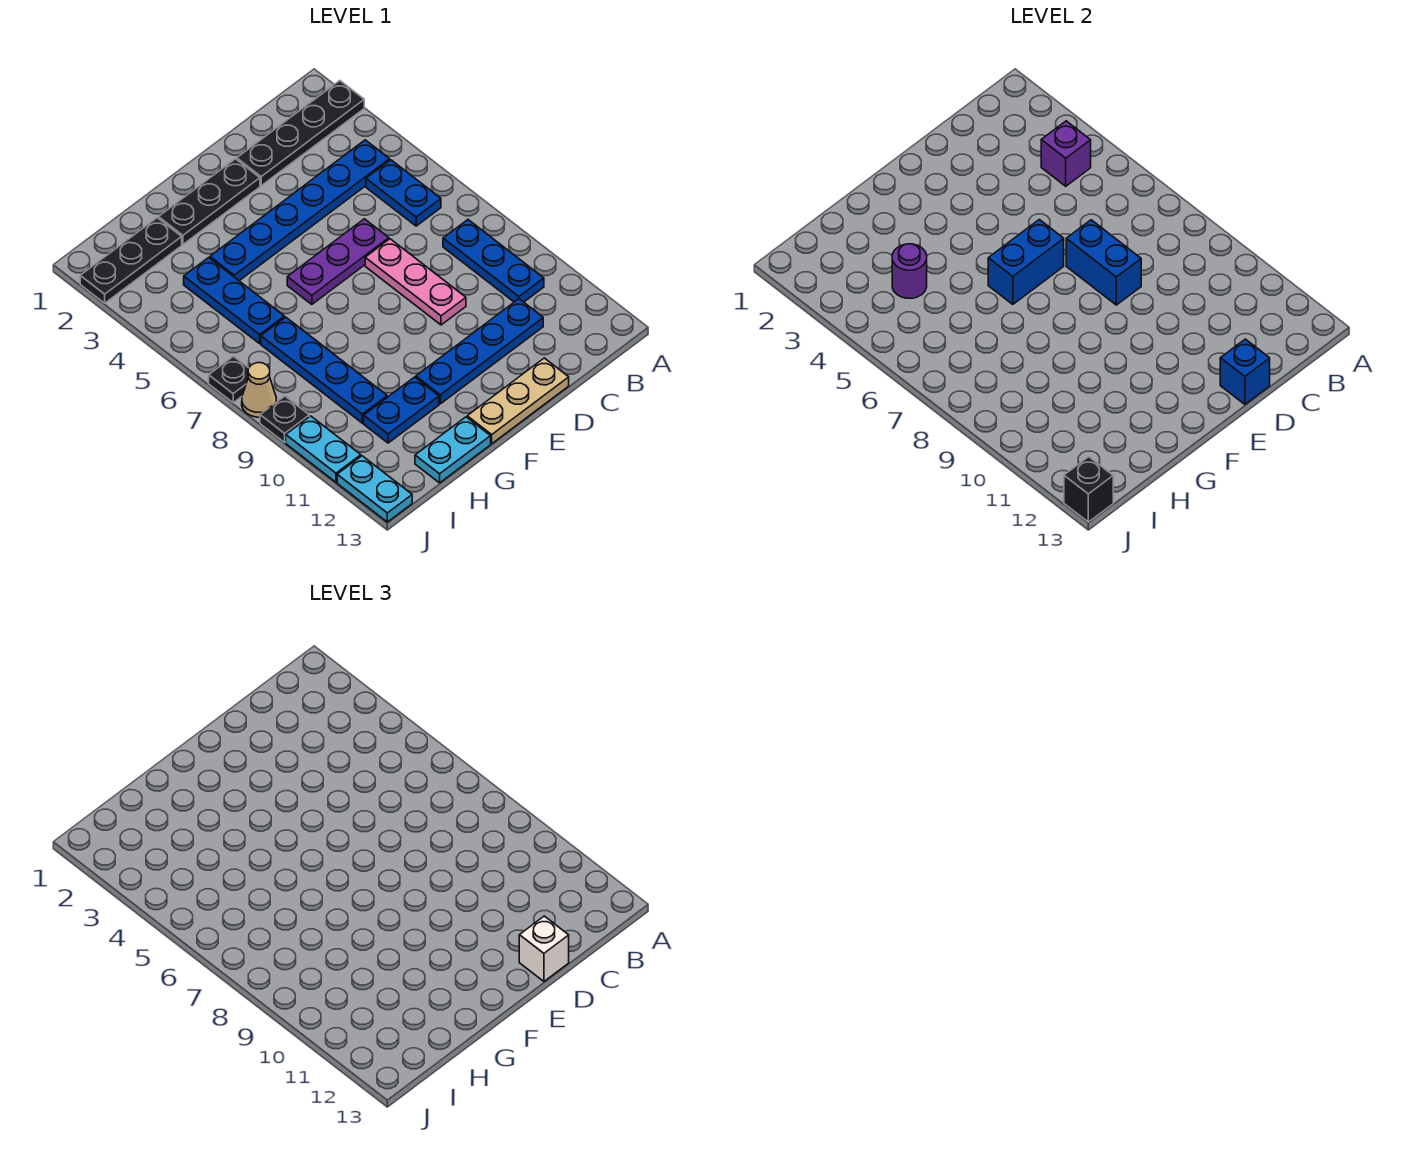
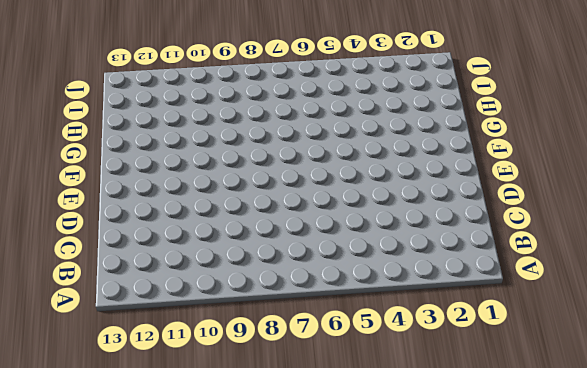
none -> black 1x4 plate [237,81,364,186]
none -> blue 1x6 plate [210,140,390,281]
none -> blue 1x2 plate [366,160,441,226]

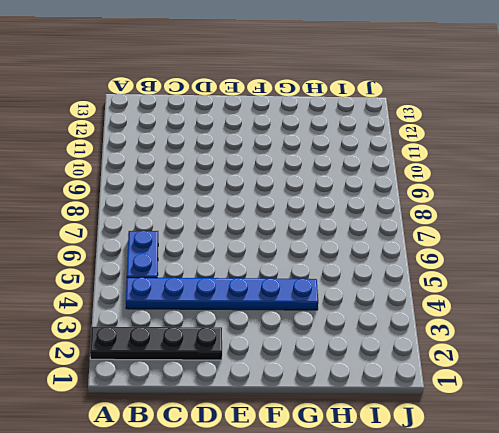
none -> blue 1x3 plate [443,220,544,302]
none -> blue 1x4 plate [416,299,543,404]
none -> purple 1x3 plate [287,219,389,304]

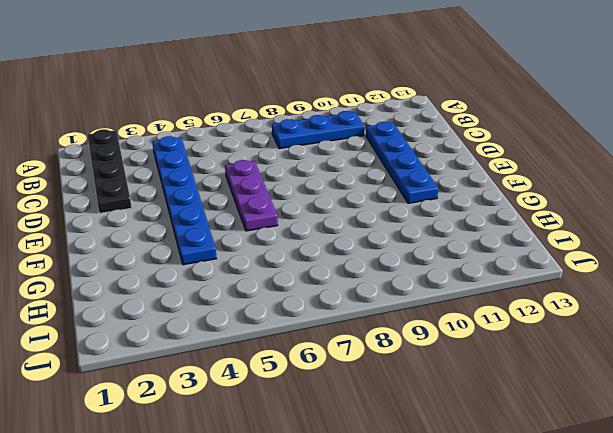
none -> blue 1x2 plate [366,160,441,226]
none -> pink 1x3 plate [365,239,466,325]
none -> tan 1x3 plate [467,358,569,444]

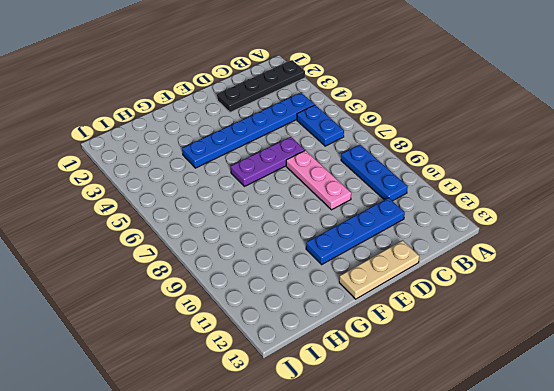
none -> black 1x3 plate [158,159,260,244]
none -> blue 1x2 plate [364,377,439,443]
none -> cyan 1x2 plate [415,417,491,483]

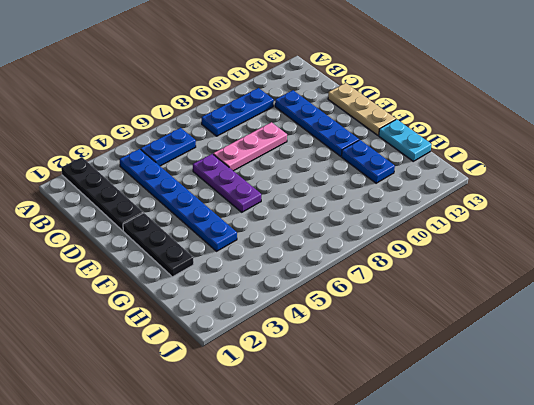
none -> black 1x3 plate [80,218,182,303]
none -> blue 1x3 plate [184,258,284,344]
none -> blue 1x4 plate [261,317,387,423]

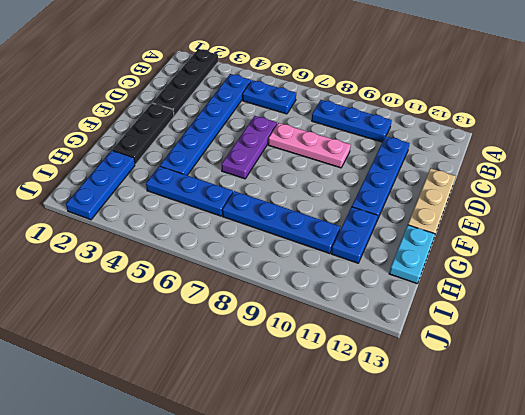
blue 1x3 plate [66,150,135,220] -> black 1x3 plate [80,218,182,303]
none -> black 1x1 plate [209,356,249,403]
none -> tan 1x1 cone [242,363,276,417]
none -> black 1x1 plate [260,396,309,442]

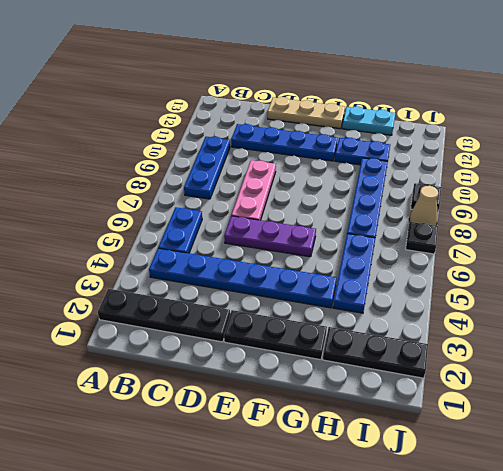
none -> cyan 1x2 plate [286,416,361,482]
none -> cyan 1x2 plate [337,456,412,522]
none -> purple 1x1 brick [1041,121,1091,186]

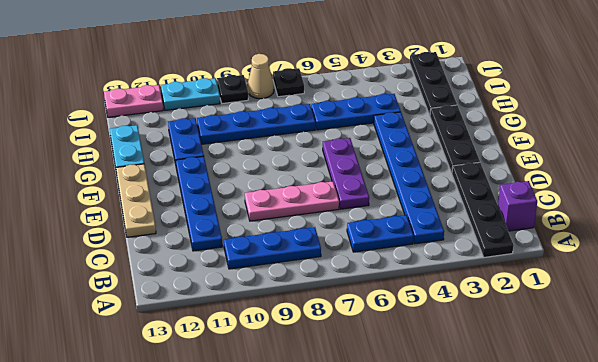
purple 1x1 brick [498,181,537,231] -> purple 1x1 brick moved to [1041,121,1091,186]
pink 1x2 plate [104,85,163,117] -> cyan 1x2 plate [337,456,412,522]
none -> blue 1x2 brick [1066,220,1141,305]
none -> blue 1x1 brick [1220,339,1270,404]
none -> blue 1x2 brick [988,220,1064,304]

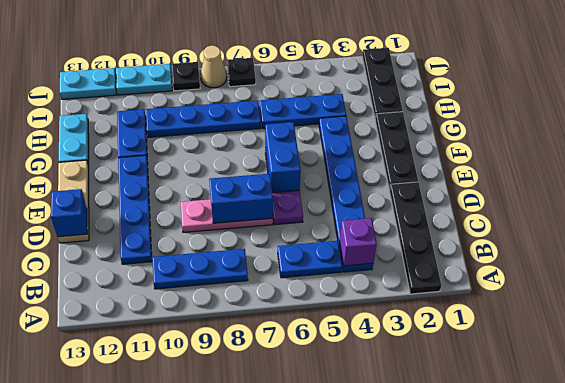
none -> purple 1x1 round brick [892,244,927,298]
none -> black 1x1 brick [1064,457,1113,522]
none -> white 1x1 brick [519,916,569,981]

